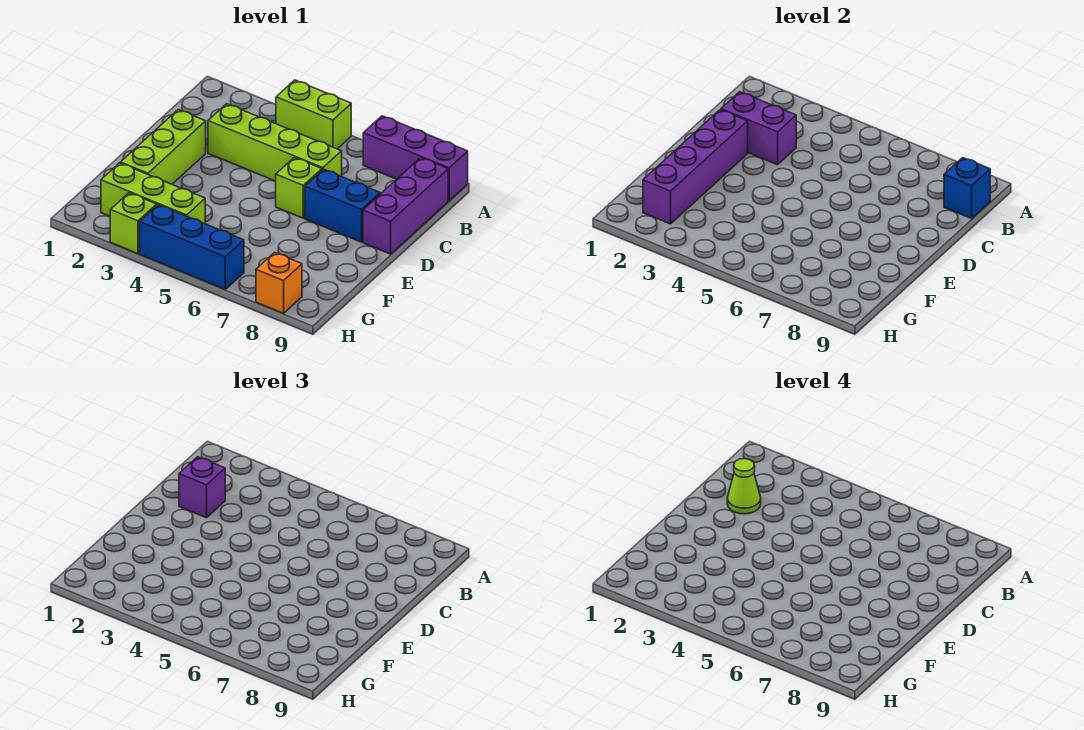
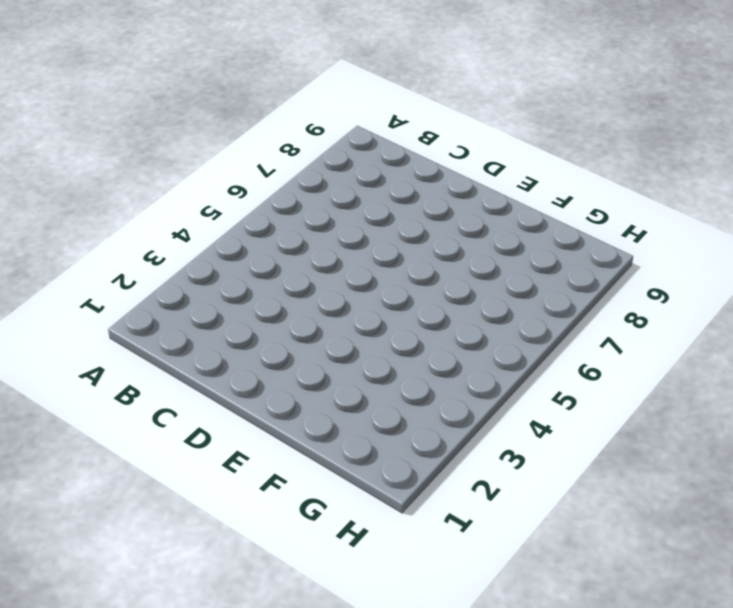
none -> lime 1x2 brick [276,80,351,149]
none -> purple 1x3 brick [363,116,468,201]
none -> purple 1x3 brick [363,158,448,254]

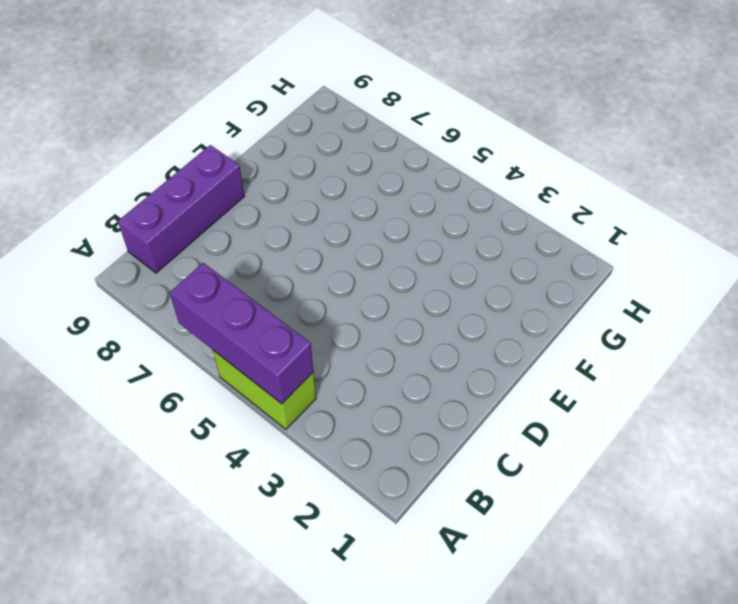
purple 1x3 brick [170,263,313,404] -> purple 1x3 brick moved to [363,116,468,201]
none -> lime 1x4 brick [208,104,342,181]
none -> lime 1x3 brick [120,110,206,184]
none -> lime 1x1 brick [276,157,322,218]

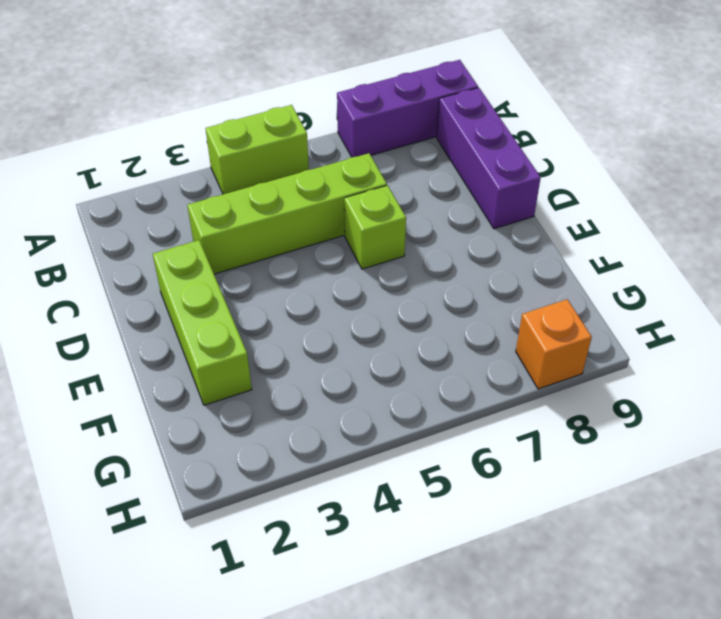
none -> blue 1x2 brick [305,169,380,242]
none -> lime 1x3 brick [101,163,205,224]
none -> lime 1x1 brick [110,193,157,254]

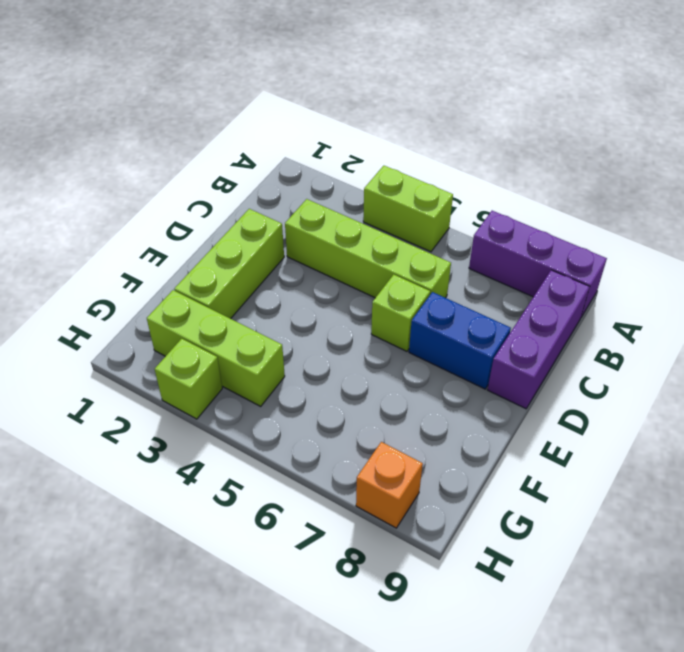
none -> blue 1x3 brick [140,205,244,289]
none -> blue 1x1 brick [944,158,990,218]
none -> purple 1x2 brick [721,92,796,165]

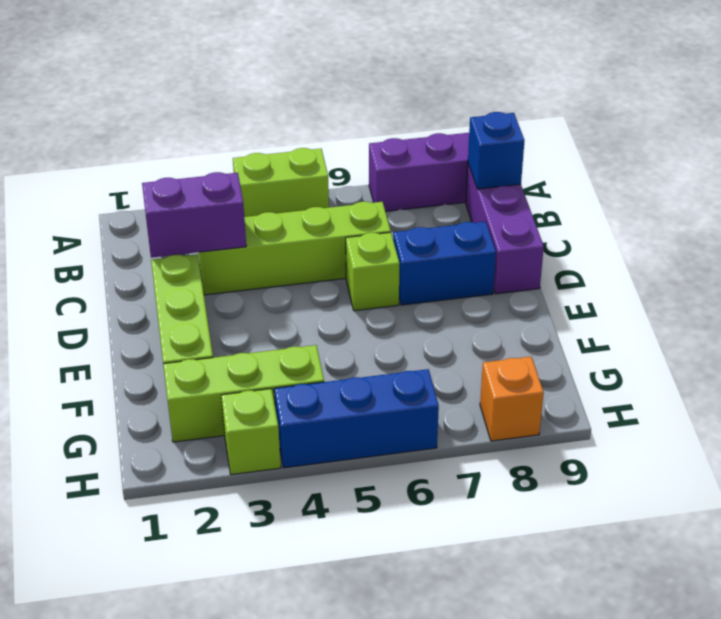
none -> purple 1x4 brick [643,110,748,224]
none -> purple 1x1 brick [179,457,225,518]
none -> lime 1x1 cone [727,459,761,514]

